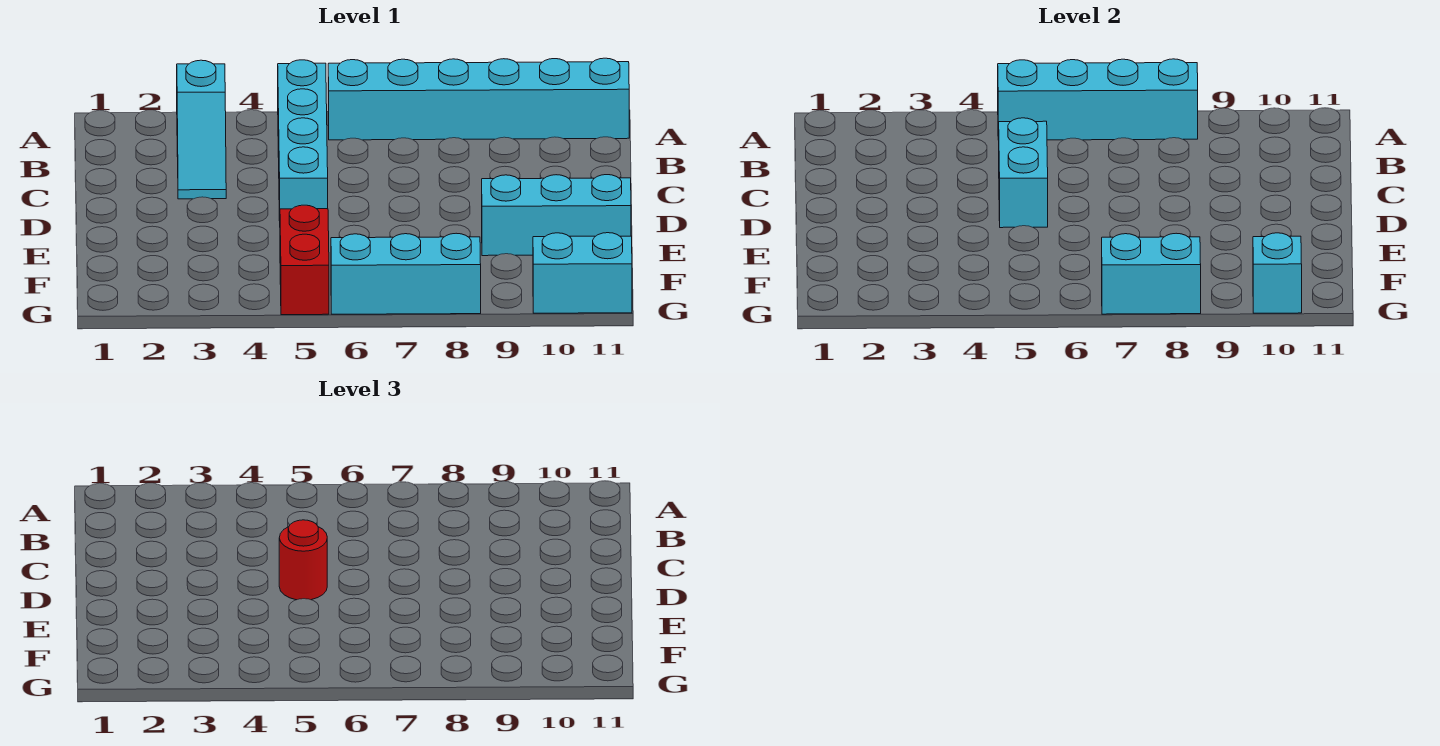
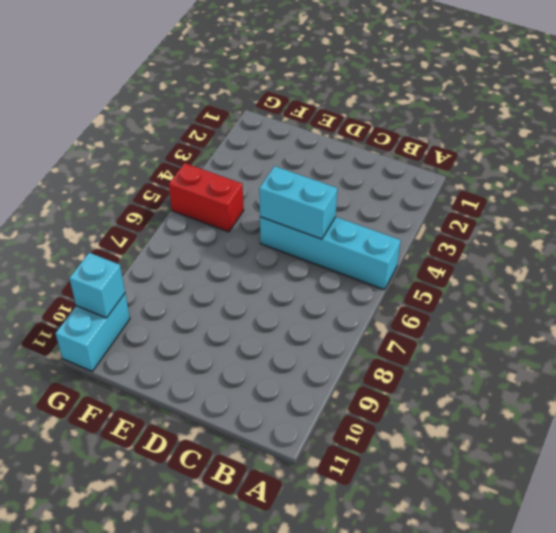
none -> cyan 1x3 slope [177,60,226,199]
none -> cyan 1x6 brick [328,58,629,140]
none -> cyan 1x3 brick [482,175,631,256]

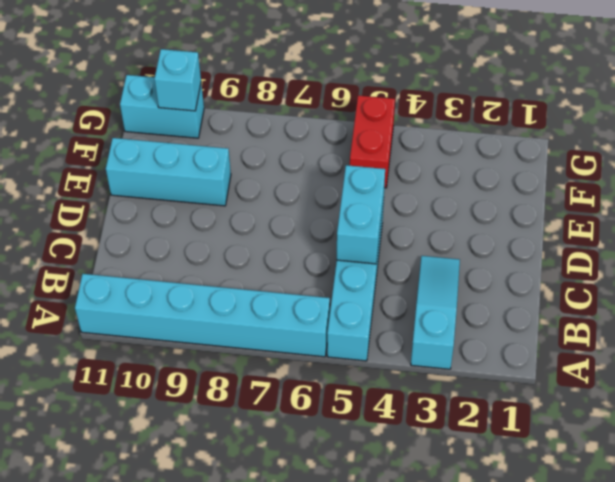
none -> cyan 1x3 brick [331,233,481,314]
none -> cyan 1x4 brick [998,59,1198,140]
none -> cyan 1x2 brick [1102,233,1201,314]

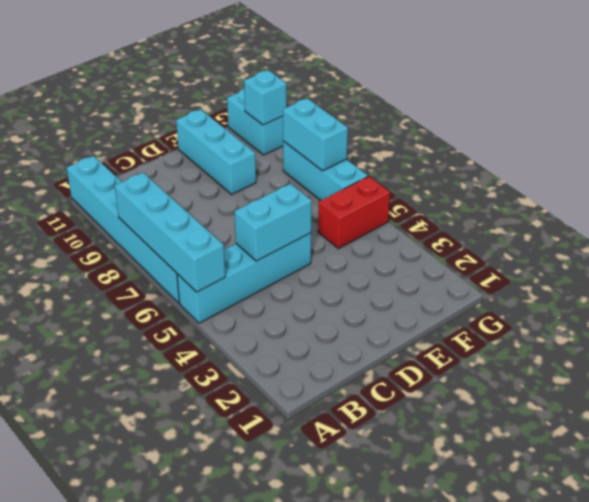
none -> cyan 1x3 slope [177,60,226,199]
none -> red 1x1 round brick [279,520,327,600]

